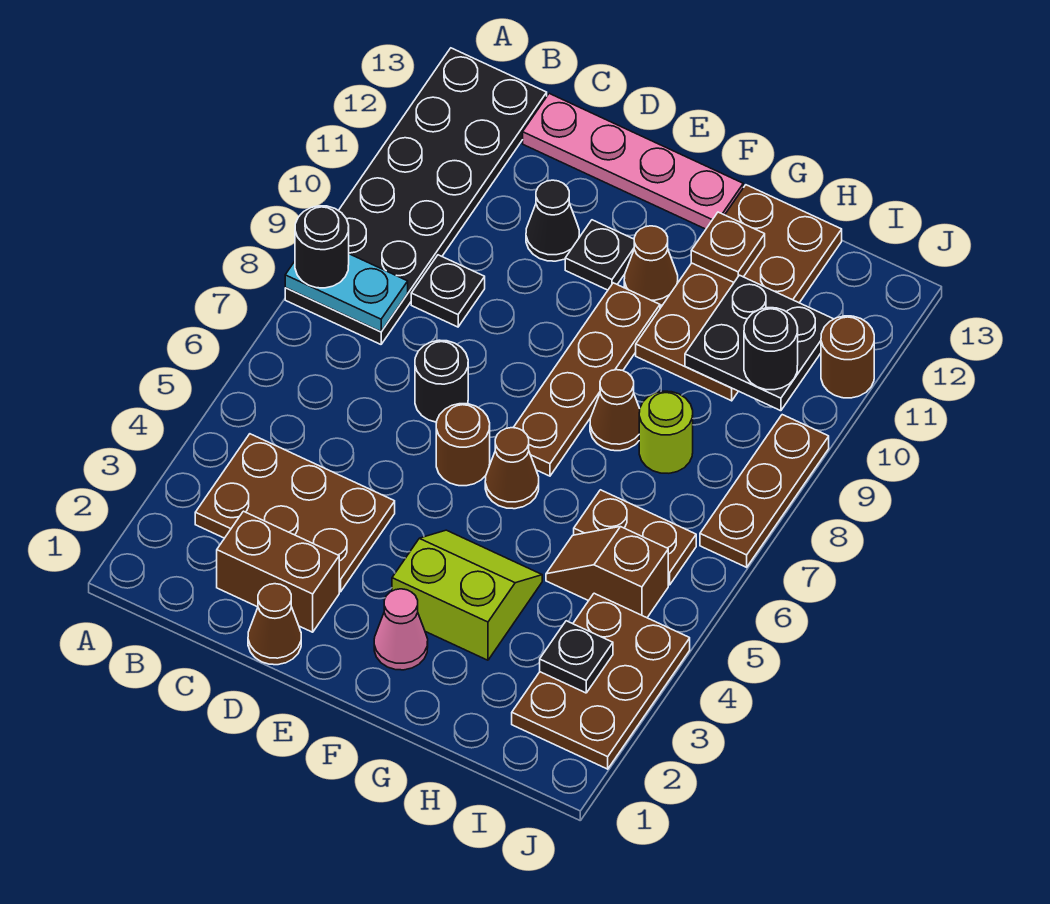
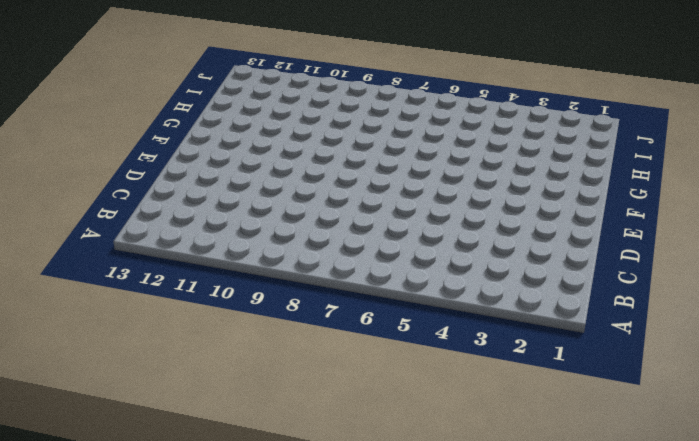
none -> black 2x6 plate [285,48,547,344]
none -> brown 2x3 plate [195,434,395,592]
none -> brown 1x2 brick [217,511,339,632]

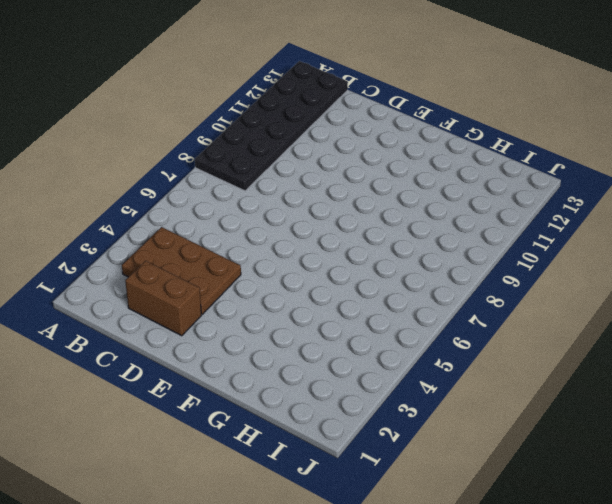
none -> black 1x1 plate [411,255,485,327]
none -> pink 1x4 plate [523,94,743,229]
none -> brown 1x1 cone [248,584,301,665]

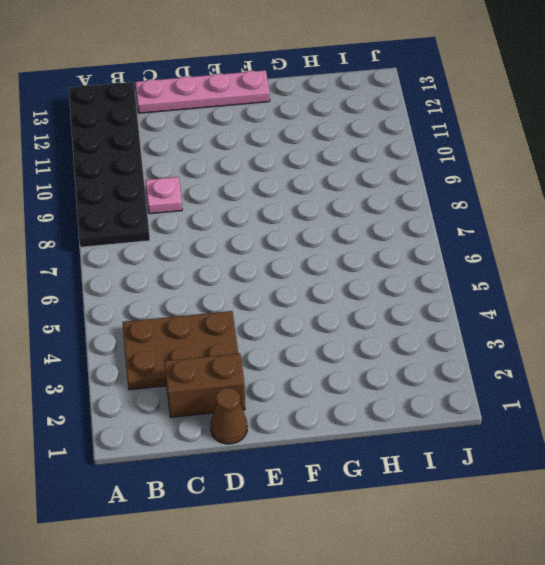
pink 1x1 plate [146,177,182,214] -> black 1x1 plate [411,255,485,327]
none -> black 1x1 round brick [415,340,468,422]
none -> black 1x1 cone [526,180,579,261]
none -> brown 1x1 round brick [436,404,490,486]

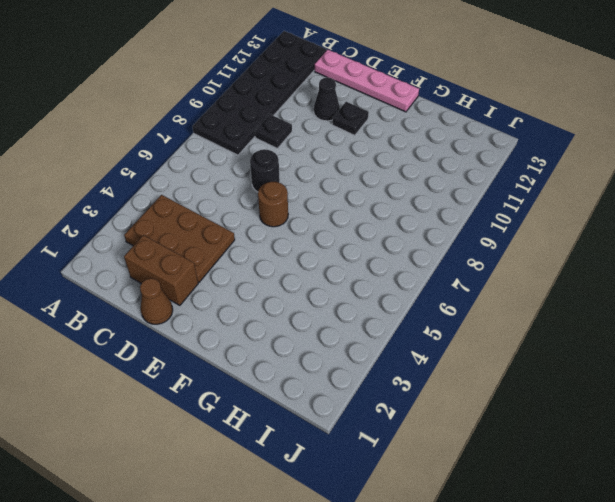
none -> pink 1x1 cone [374,589,428,670]
none -> lime 2x2 slope [392,530,542,660]
none -> brown 1x1 cone [485,428,539,509]

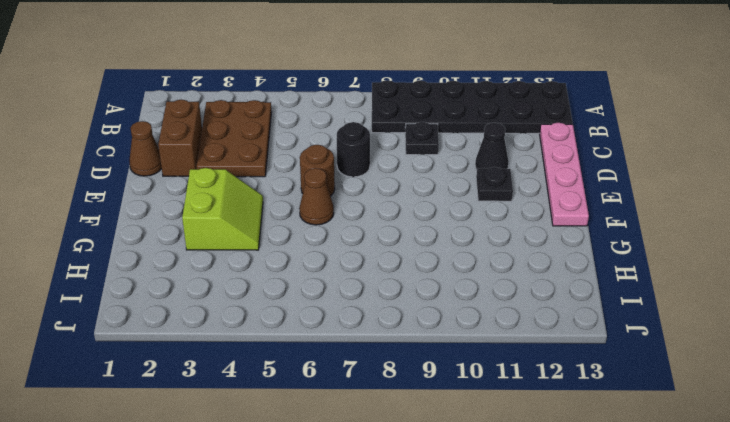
none -> pink 1x1 cone [374,589,428,670]
none -> brown 1x4 plate [513,283,660,476]
none -> brown 1x1 cone [624,226,678,305]

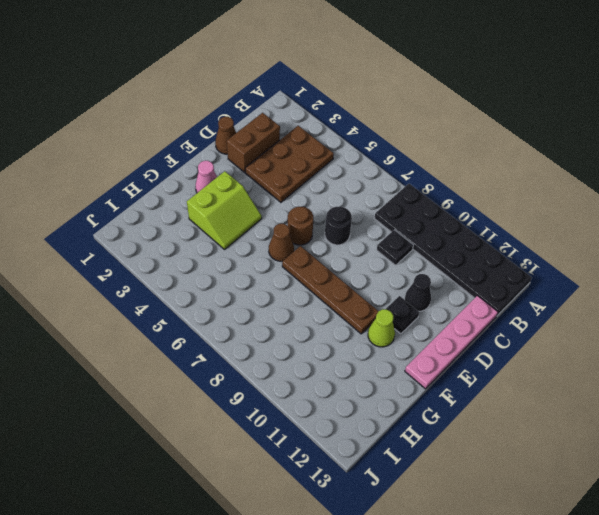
lime 1x1 cone [368,309,395,347] -> brown 1x1 cone [624,226,678,305]
none -> brown 1x1 cone [590,370,640,451]
none -> brown 2x4 plate [636,185,842,401]
none -> brown 1x2 slope [546,527,668,618]

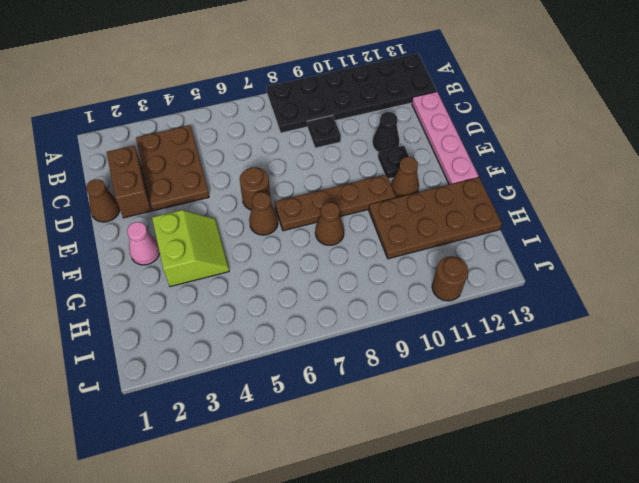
none -> black 1x1 round brick [415,340,468,422]
none -> brown 1x2 slope [546,527,668,618]
none -> brown 1x2 plate [574,490,696,585]

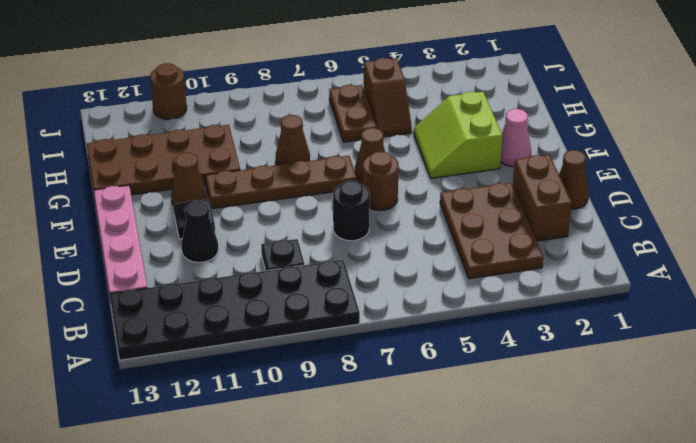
none -> lime 1x1 round brick [639,391,693,473]
none -> brown 2x3 plate [512,593,690,769]
none -> brown 1x3 plate [700,415,829,567]

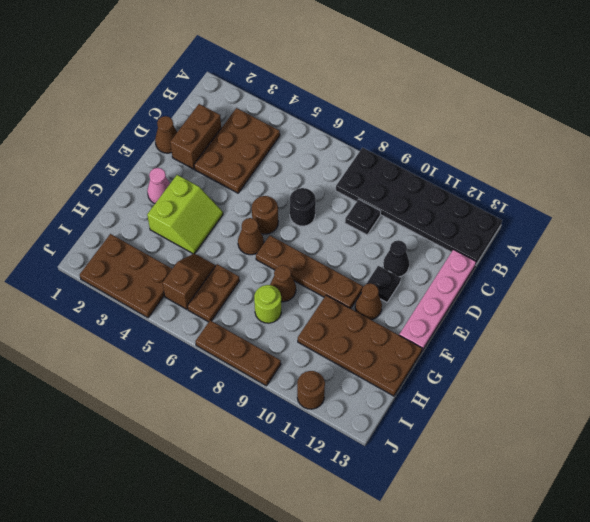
none -> cyan 1x2 plate [285,254,408,332]
none -> brown 1x1 plate [691,212,765,282]
none -> black 2x2 plate [685,275,833,411]

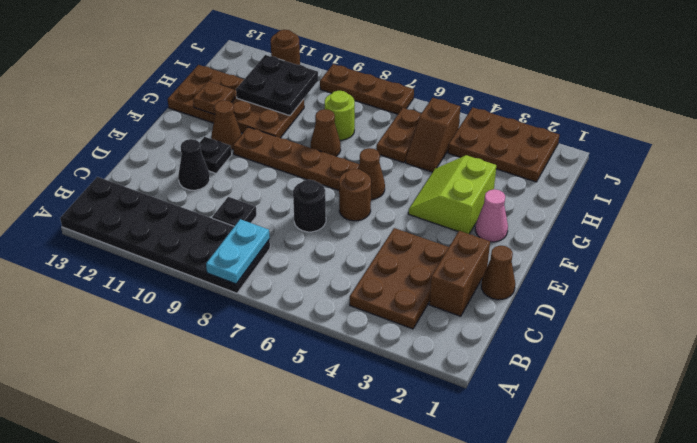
none -> pink 1x4 plate [523,94,743,229]
none -> black 1x1 plate [540,621,613,693]
none -> black 1x1 round brick [295,206,349,288]

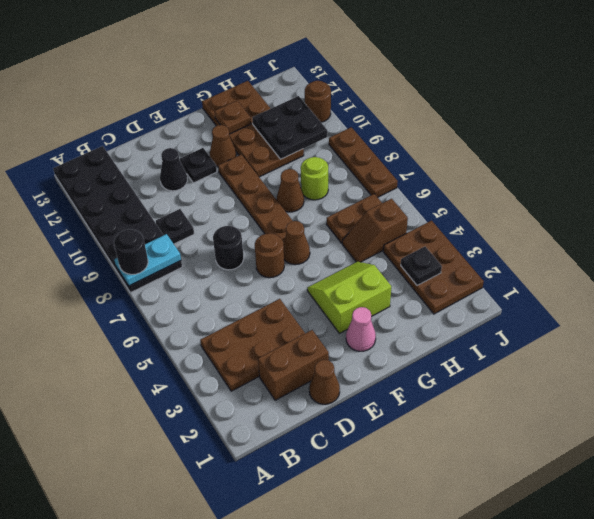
none -> pink 1x4 plate [523,94,743,229]
none -> black 1x1 round brick [744,308,798,390]

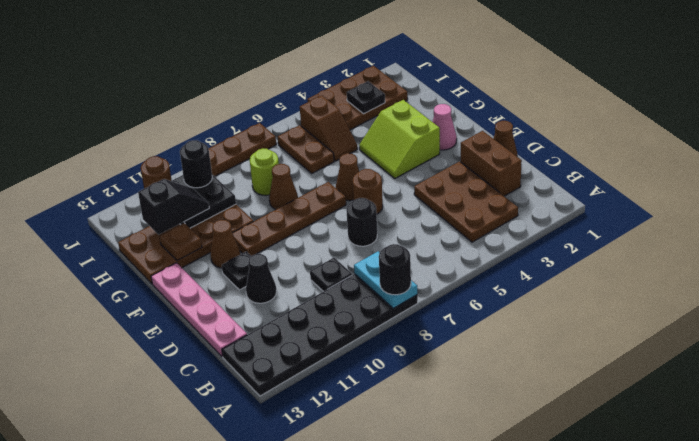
black 1x2 slope [138,179,209,235] -> none

